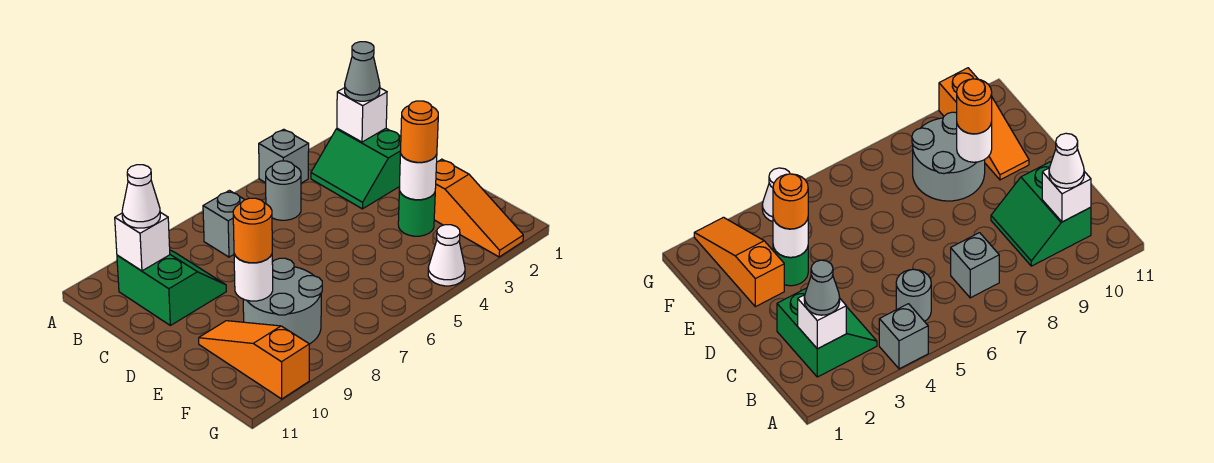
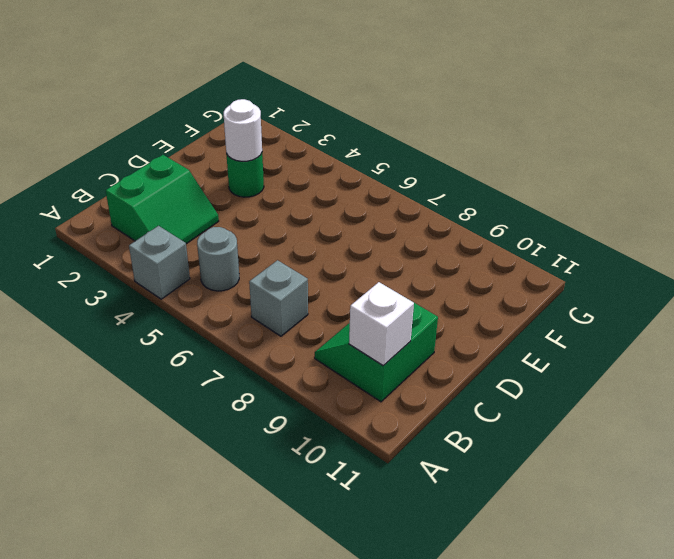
none -> orange 1x3 slope [434,159,523,257]
none -> grey 2x2 round brick [243,258,322,344]
none -> orange 1x3 slope [199,321,309,399]

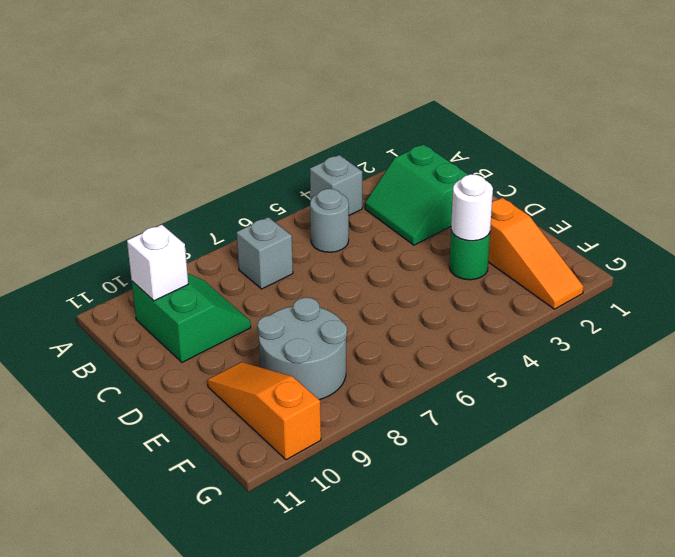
none -> white 1x1 cone [428,225,465,286]
none -> white 1x1 brick [337,88,387,142]
none -> white 1x1 round brick [234,254,273,301]

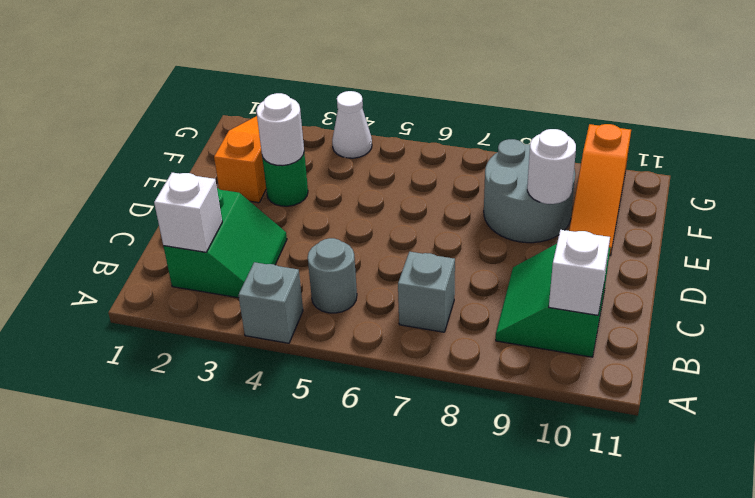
none -> grey 1x1 cone [345,42,380,101]
none -> white 1x1 cone [122,165,160,228]
none -> orange 1x1 round brick [401,101,438,162]

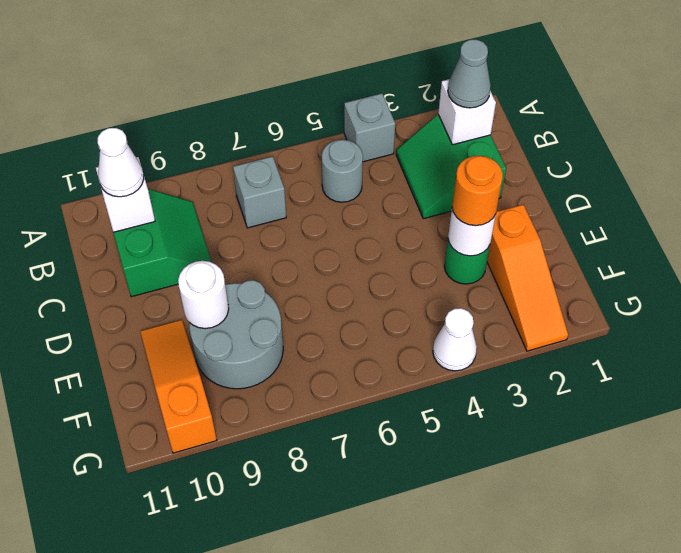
none -> orange 1x1 round brick [233,198,272,263]

